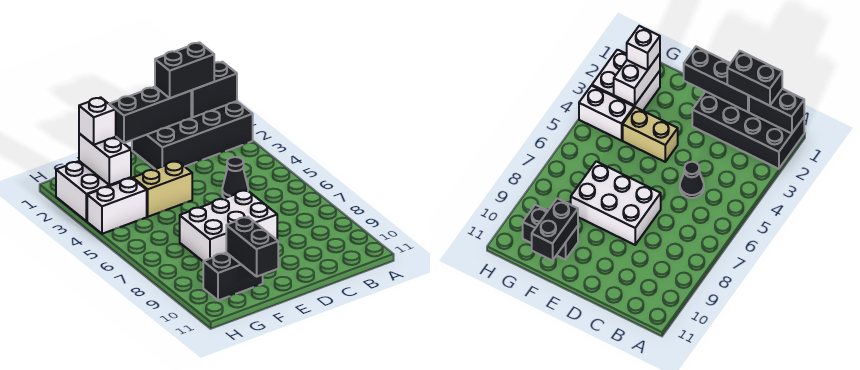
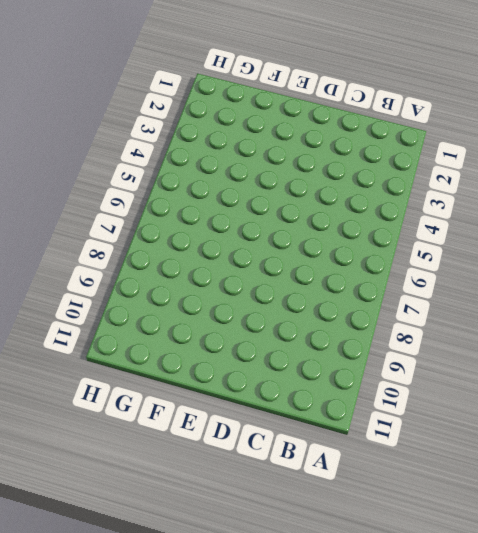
none -> black 2x4 brick [132,101,253,169]
none -> black 1x1 cone [222,157,248,198]
none -> white 2x3 brick [180,190,277,261]

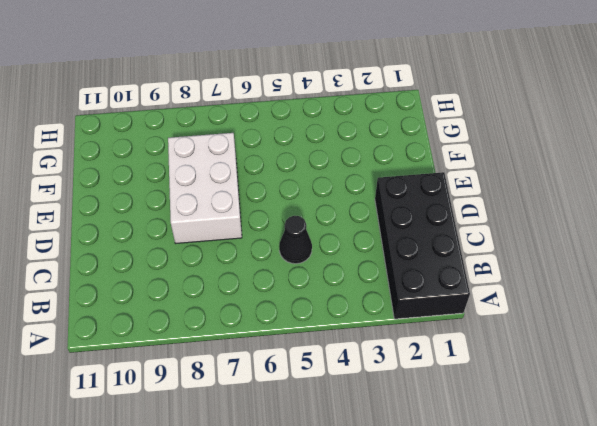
none -> tan 1x2 brick [133,161,192,217]
none -> black 1x2 brick [203,253,263,300]
none -> white 2x2 brick [56,161,131,221]

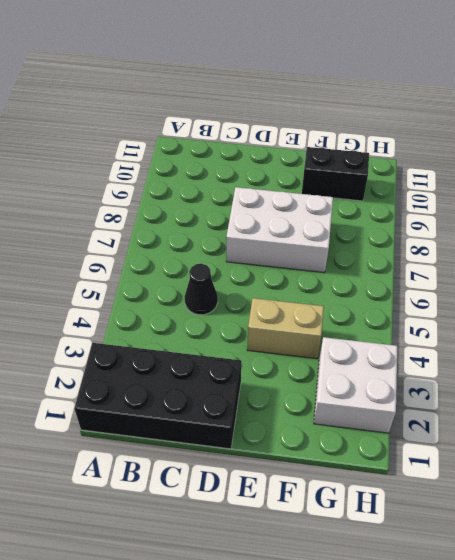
none -> white 1x2 brick [87,178,147,234]
none -> black 1x2 brick [191,62,237,117]
none -> black 1x3 brick [110,87,191,143]

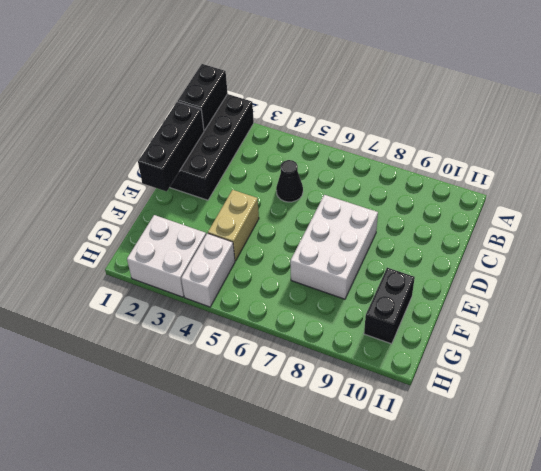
none -> black 1x2 brick [226,217,278,276]
none -> white 1x2 brick [79,134,131,185]
none -> black 1x2 brick [155,42,214,98]

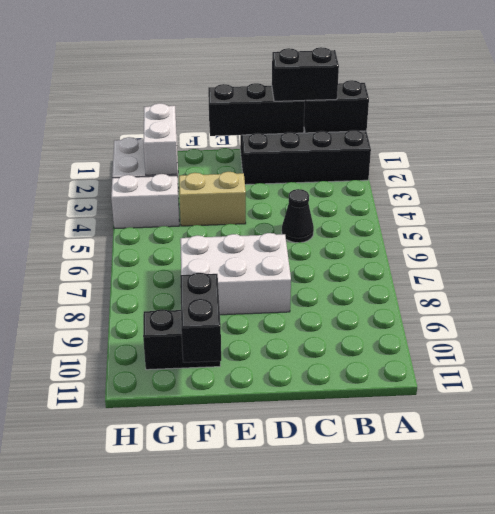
none -> white 1x1 brick [79,97,116,145]

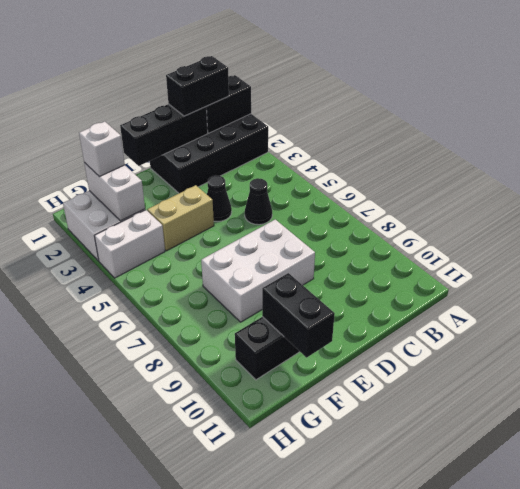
black 1x1 cone [207,175,232,222] -> none

